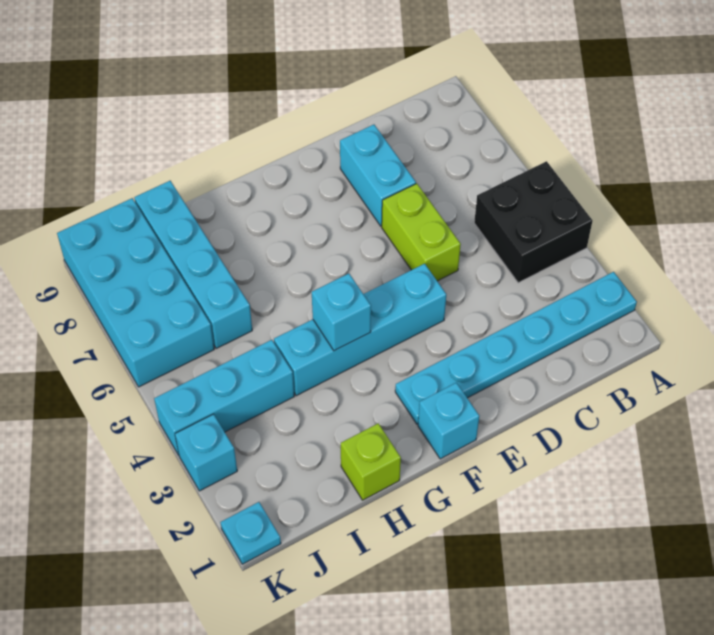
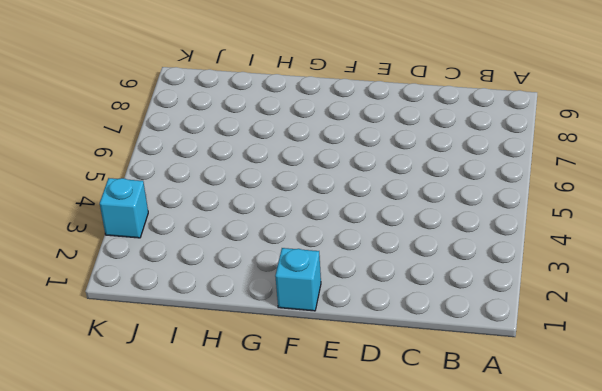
none -> cyan 1x6 plate [395,272,637,424]
none -> black 2x2 brick [474,161,592,283]
none -> lime 1x2 brick [382,184,461,281]

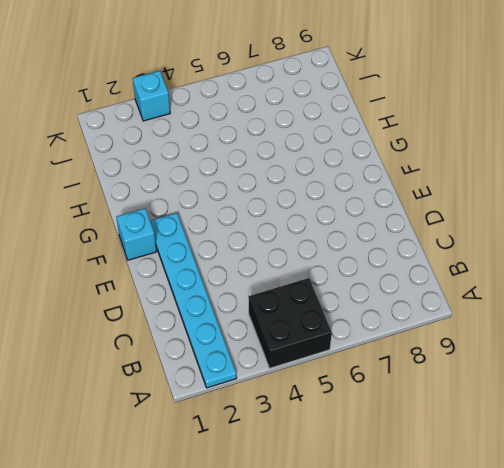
none -> lime 1x2 brick [382,184,461,281]
none -> cyan 1x2 brick [340,125,416,226]
none -> cyan 1x4 brick [274,264,446,396]

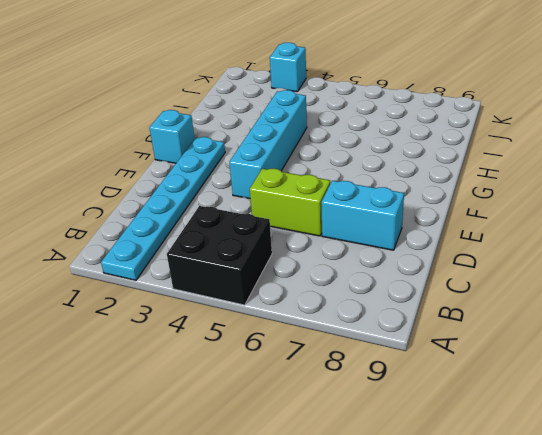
none -> lime 1x1 brick [341,423,401,500]
none -> cyan 1x3 brick [154,340,294,455]
none -> cyan 1x4 brick [134,181,252,349]

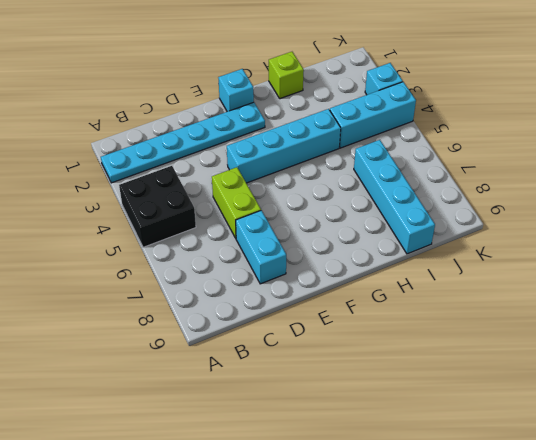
none -> cyan 2x4 brick [57,198,214,387]
none -> cyan 1x1 plate [221,502,281,564]
none -> cyan 1x1 brick [312,274,371,351]

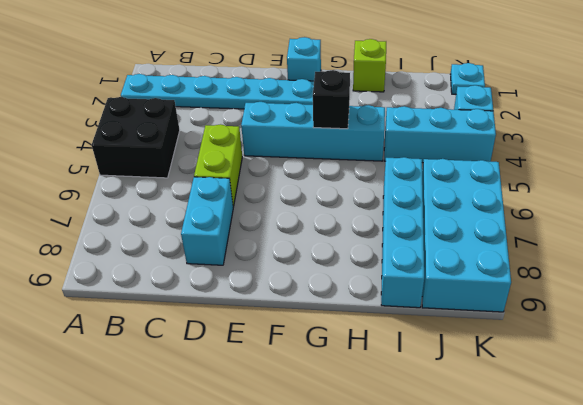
black 1x1 brick [313,70,350,129] -> cyan 1x1 brick [312,274,371,351]

